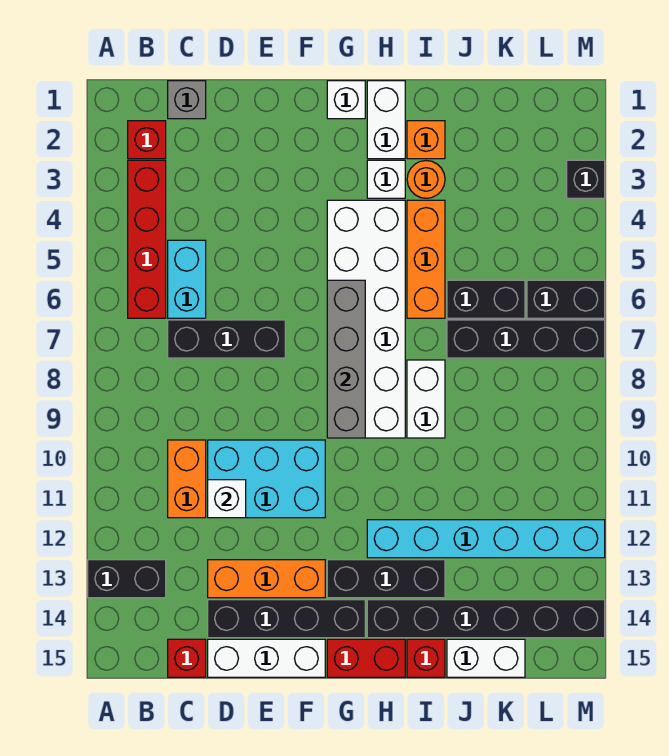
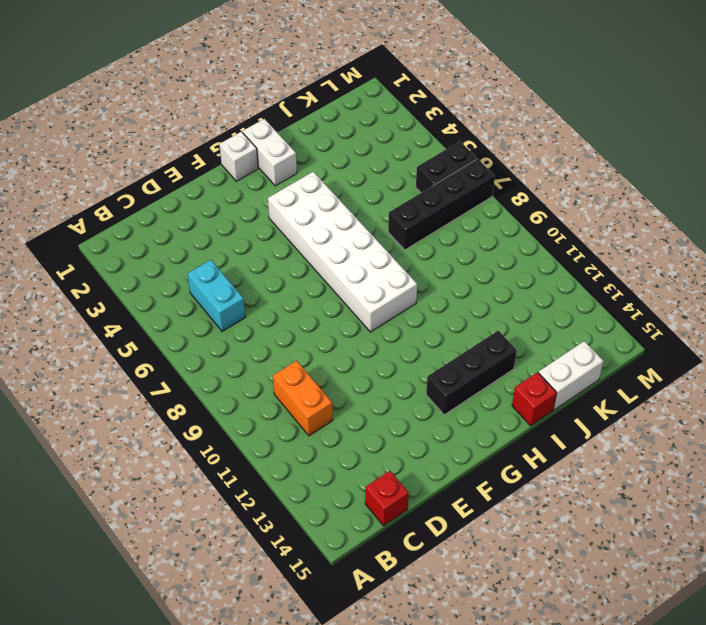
none -> black 1x2 brick [88,560,166,598]
none -> red 1x1 brick [128,121,166,159]
none -> red 1x4 brick [128,160,166,318]
none -> grey 1x1 brick [168,81,206,119]

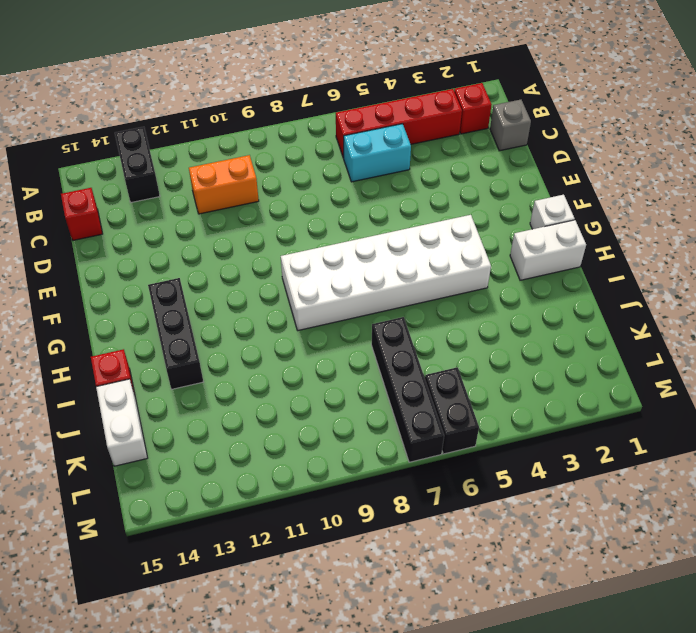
none -> black 1x3 brick [168,320,285,358]
none -> cyan 2x3 brick [208,440,325,518]
none -> orange 1x3 brick [208,560,325,598]
none -> black 1x4 brick [208,600,365,638]

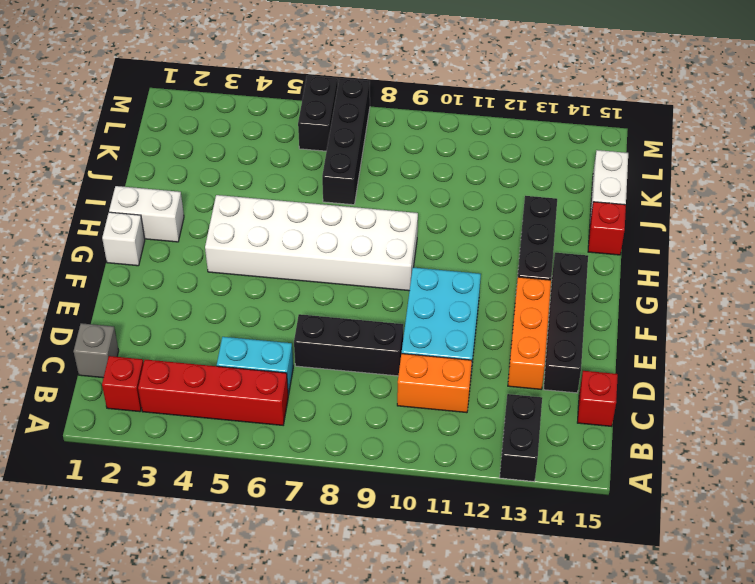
black 1x3 brick [294,314,403,376] -> black 1x3 brick turned to [168,320,285,358]
none -> white 1x3 brick [208,639,325,677]
none -> red 1x2 brick [327,639,405,677]
none -> white 1x1 brick [367,160,405,198]
none -> cyan 1x6 brick [367,520,605,558]

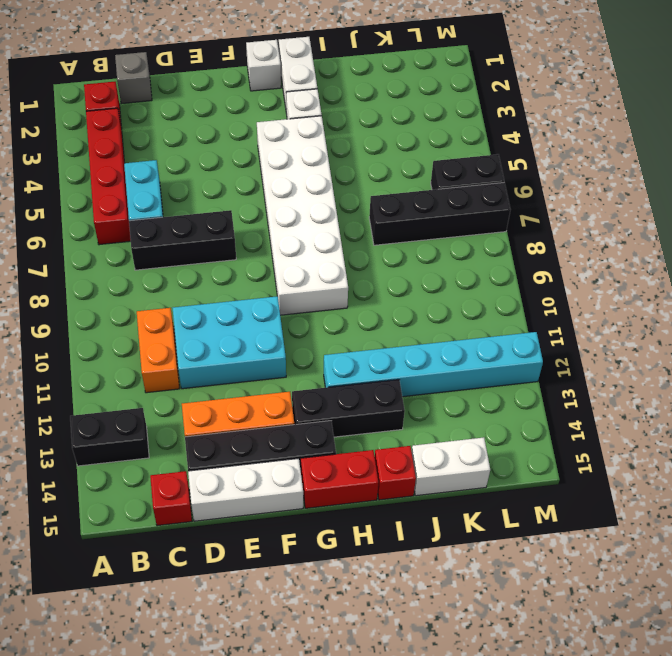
none -> black 1x6 brick [367,600,605,638]
none -> orange 1x1 brick [407,121,445,159]
none -> orange 1x1 round brick [407,161,445,198]
none -> orange 1x3 brick [407,200,445,318]

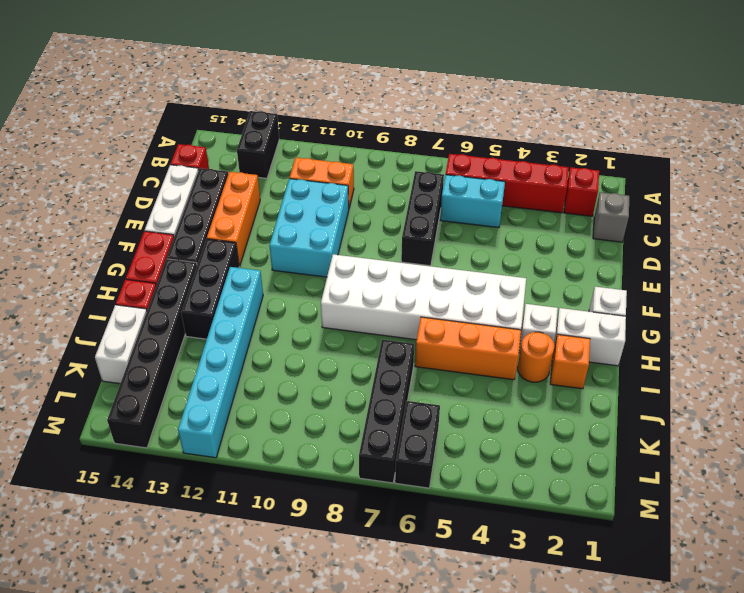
none -> white 1x2 brick [407,360,445,438]
none -> black 1x2 brick [447,280,525,318]
none -> black 1x1 brick [567,160,605,198]
none -> white 1x1 brick [208,480,246,518]

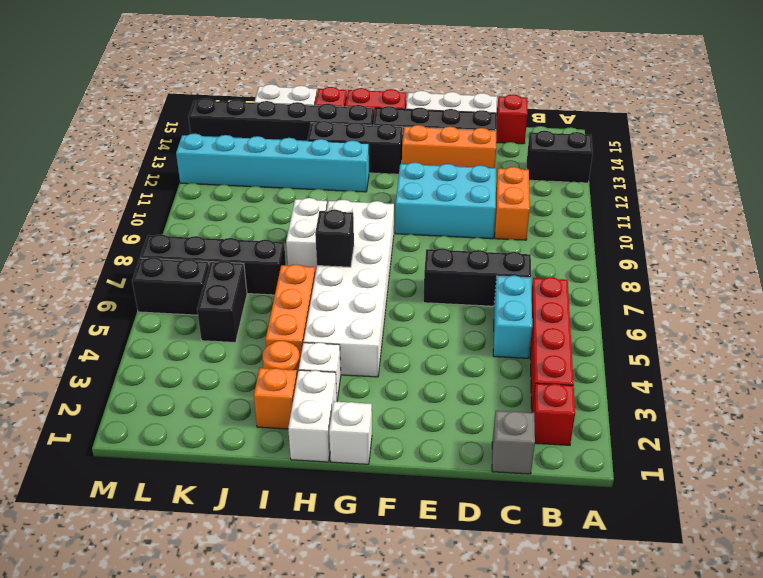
black 1x1 brick [315,210,354,267] -> black 1x1 brick moved to [567,160,605,198]
black 1x2 brick [197,261,247,343] -> black 1x2 brick turned to [447,280,525,318]
none -> white 1x1 brick [208,480,246,518]
none -> grey 1x4 brick [327,280,365,438]

